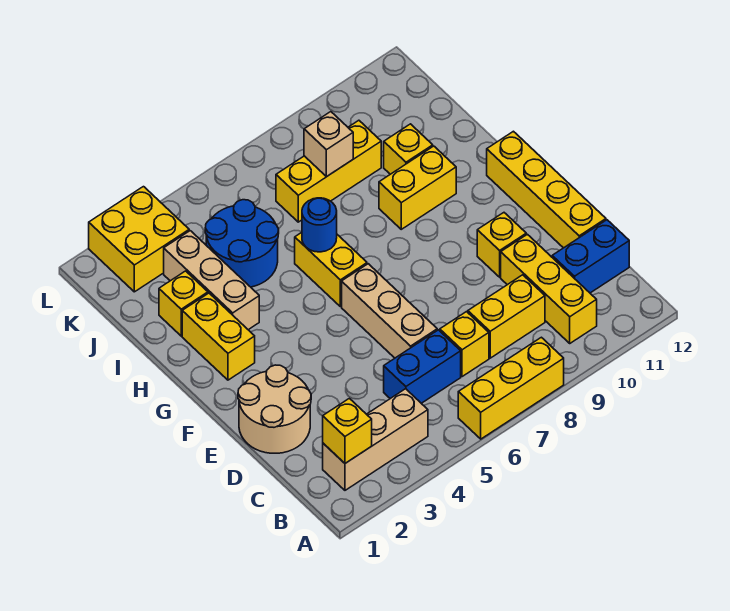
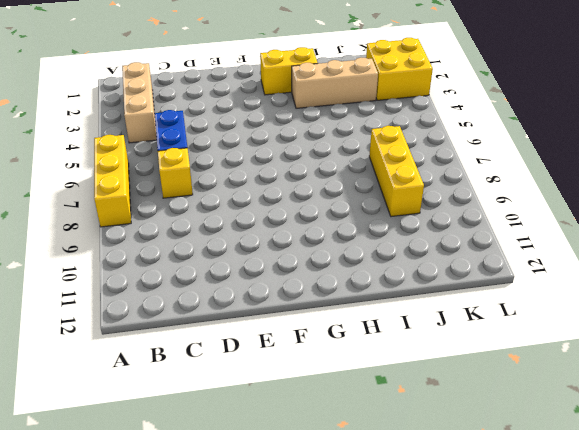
none -> yellow 1x3 brick [501,234,597,343]
none -> yellow 1x2 brick [468,275,545,358]
none -> blue 1x2 brick [552,220,629,293]

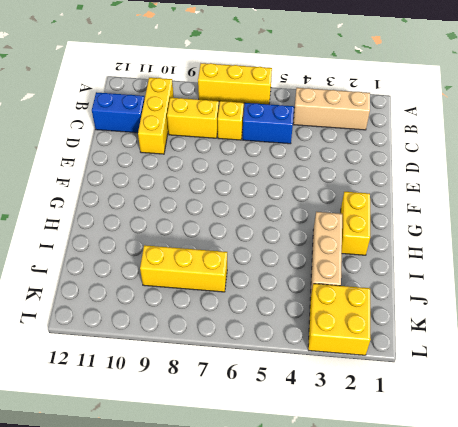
none -> tan 2x2 round brick [238,365,311,453]
none -> tan 1x3 brick [342,264,437,358]
none -> yellow 1x4 brick [487,131,606,248]

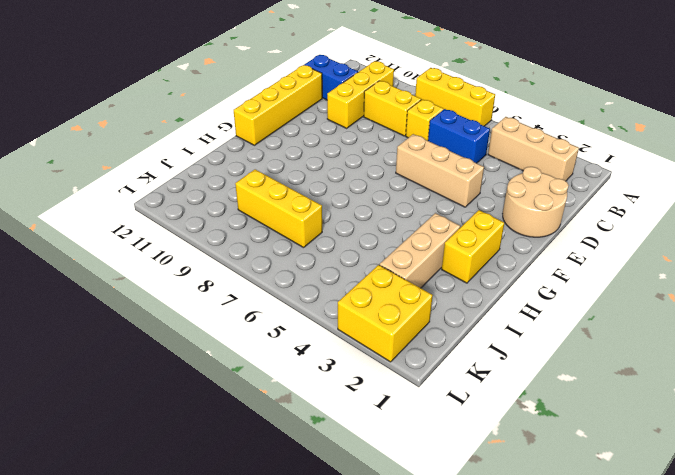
tan 1x3 brick [396,134,484,207] -> tan 1x3 brick turned to [342,264,437,358]
none -> yellow 1x1 brick [477,213,526,277]
none -> yellow 1x2 brick [295,232,367,307]
none -> yellow 1x2 brick [379,146,456,229]

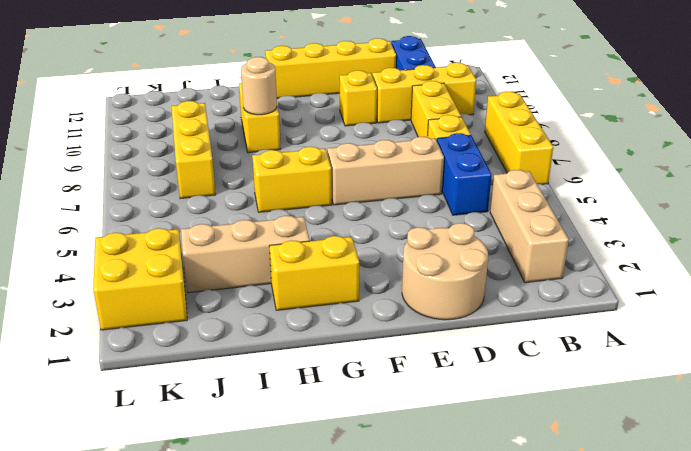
tan 1x1 round brick [241,57,277,115] -> none
none -> yellow 1x1 brick [159,271,208,336]
none -> blue 2x2 round brick [205,200,279,287]
none -> yellow 1x1 brick [384,124,433,174]

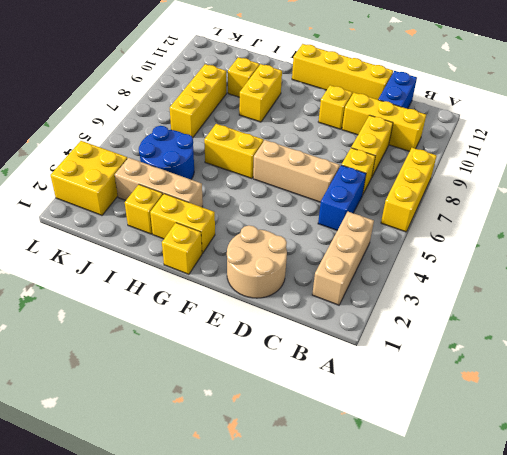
yellow 1x1 brick [162,223,202,274] -> yellow 1x1 brick moved to [323,398,372,463]
none -> blue 1x1 round brick [302,198,337,252]
none -> tan 1x1 brick [304,112,353,177]

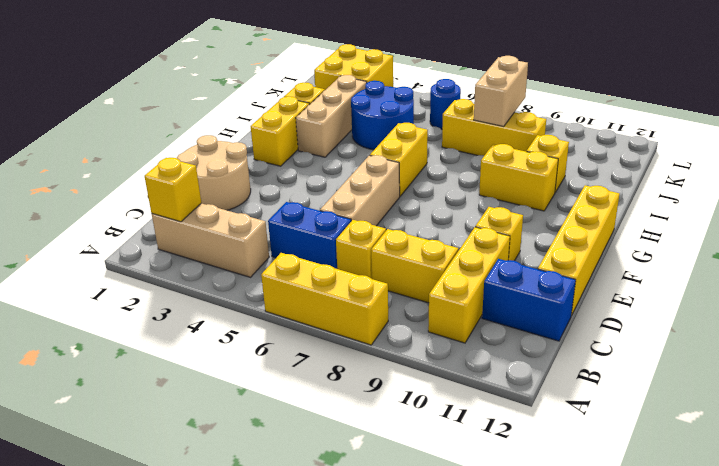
tan 1x2 brick [474,56,528,127] -> tan 1x1 brick [304,112,353,177]
blue 1x1 round brick [430,79,461,129] -> blue 1x1 round brick moved to [302,198,337,252]

